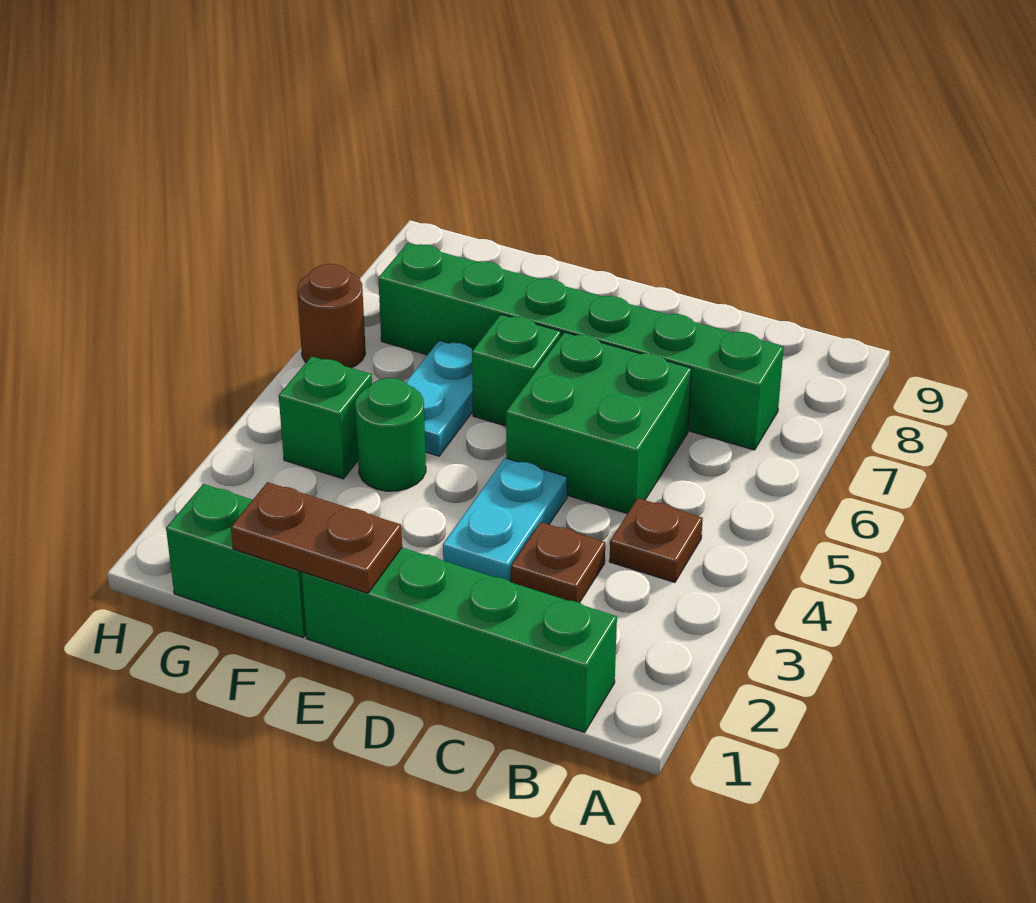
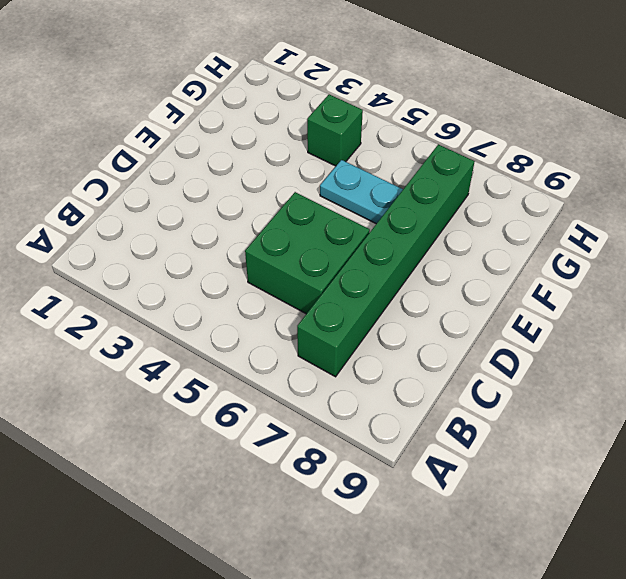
none -> green 1x4 brick [302,548,617,732]
none -> brown 1x1 plate [609,498,703,582]
none -> brown 1x1 plate [511,522,605,603]

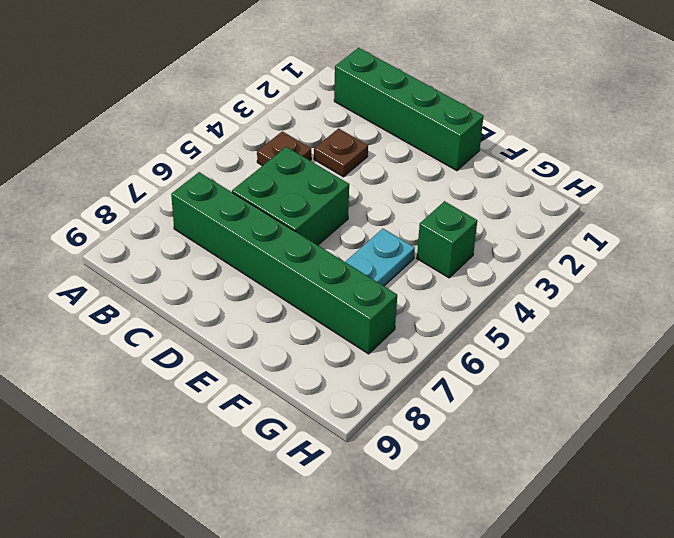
none -> cyan 1x2 plate [443,458,567,582]
none -> green 1x1 brick [472,314,561,426]
none -> green 1x2 brick [166,484,306,637]

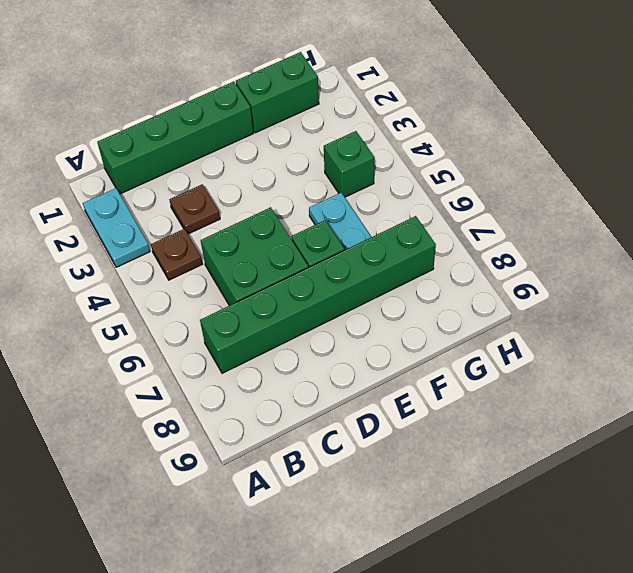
cyan 1x2 plate [83,188,150,267] -> cyan 1x2 plate moved to [443,458,567,582]
none -> green 1x1 round brick [355,378,426,491]
none -> brown 1x1 round brick [297,264,365,368]
none -> brown 1x2 plate [231,482,402,593]

